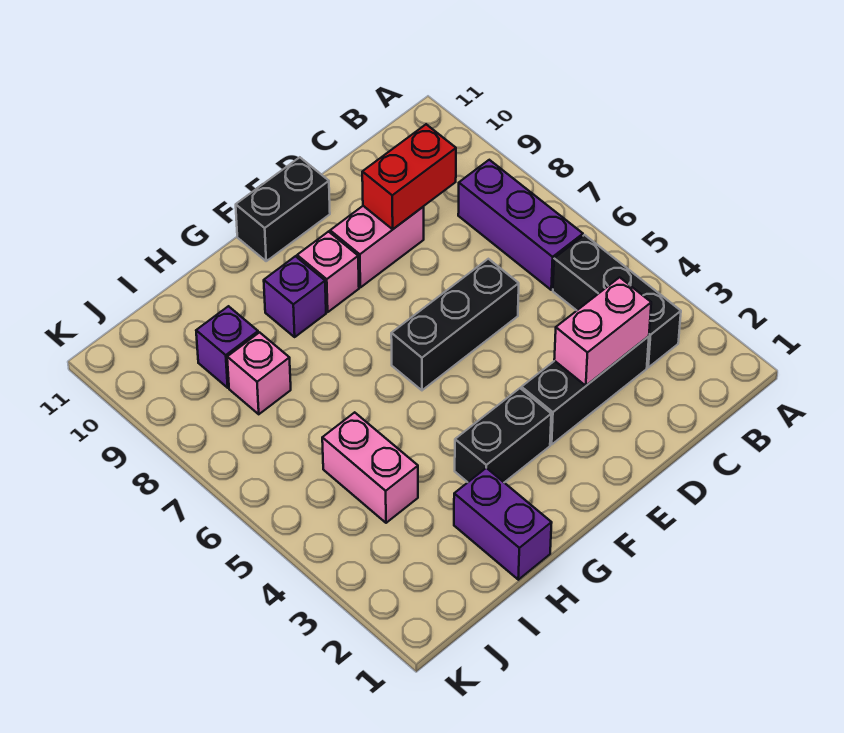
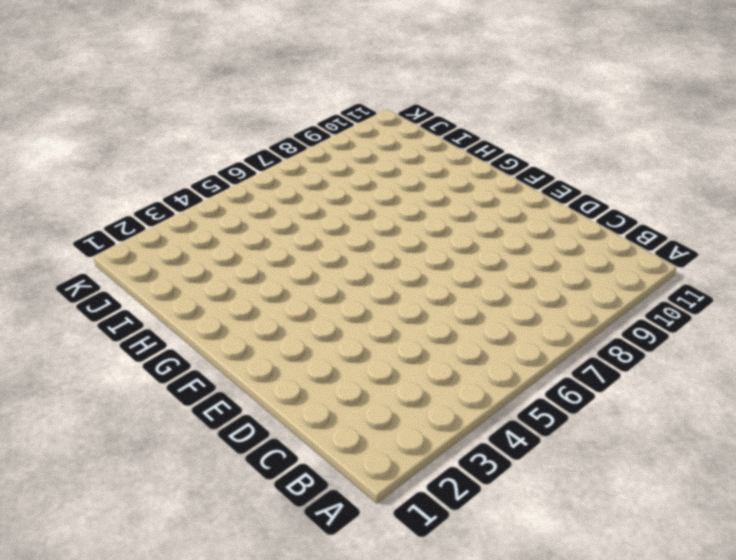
none -> black 1x3 brick [553,235,681,367]
none -> purple 1x3 brick [458,160,583,290]
none -> black 1x3 brick [522,336,649,445]

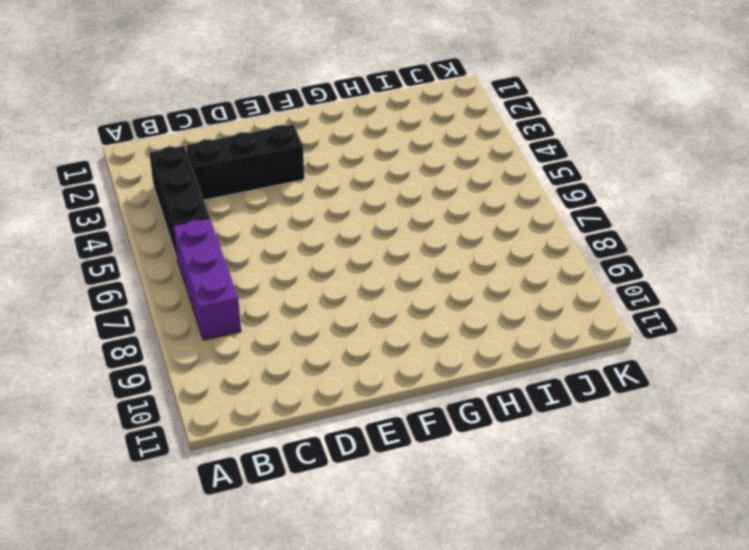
none -> black 1x3 brick [391,259,519,390]
none -> pink 1x2 brick [330,206,424,287]
none -> black 1x2 brick [236,157,330,261]

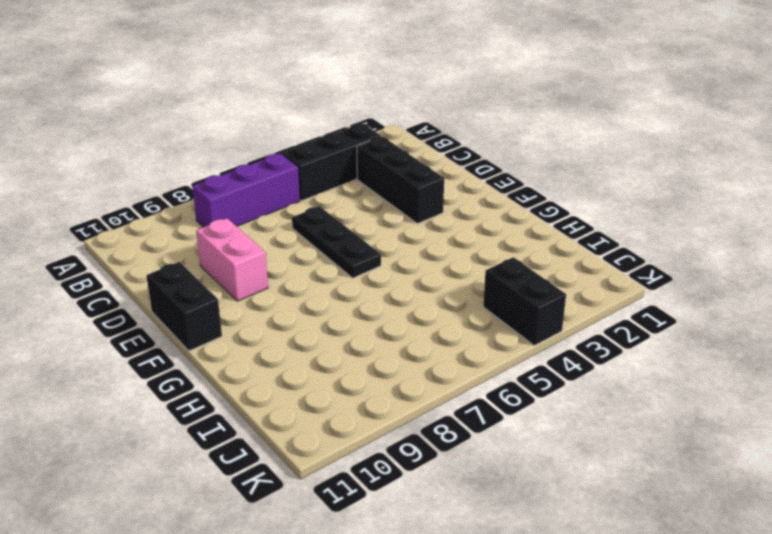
black 1x3 plate [292,206,381,278] -> black 1x3 brick [391,259,519,390]
black 1x2 brick [483,257,566,345] -> black 1x2 brick moved to [455,388,551,482]
none -> pink 1x1 brick [297,232,359,312]
none -> purple 1x1 brick [264,256,326,337]
none -> purple 1x2 brick [454,468,552,580]

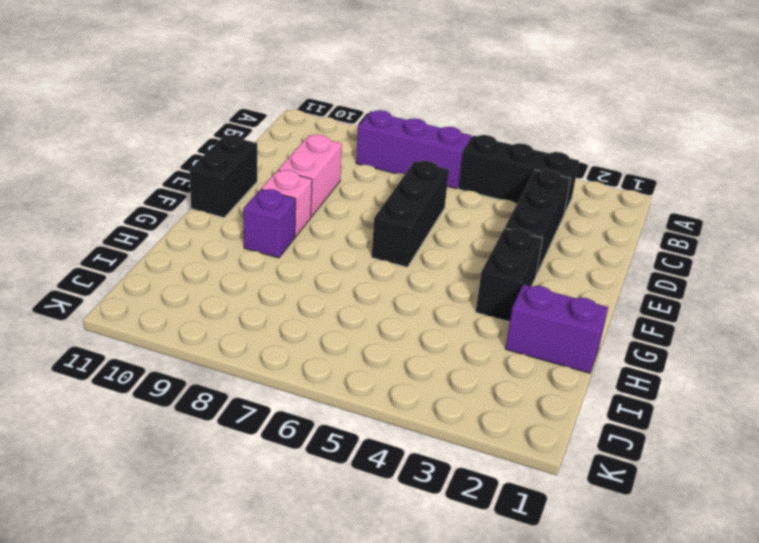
none -> pink 1x2 brick [322,412,418,523]
none -> pink 1x1 brick [227,332,291,414]
none -> purple 1x1 brick [196,306,258,388]

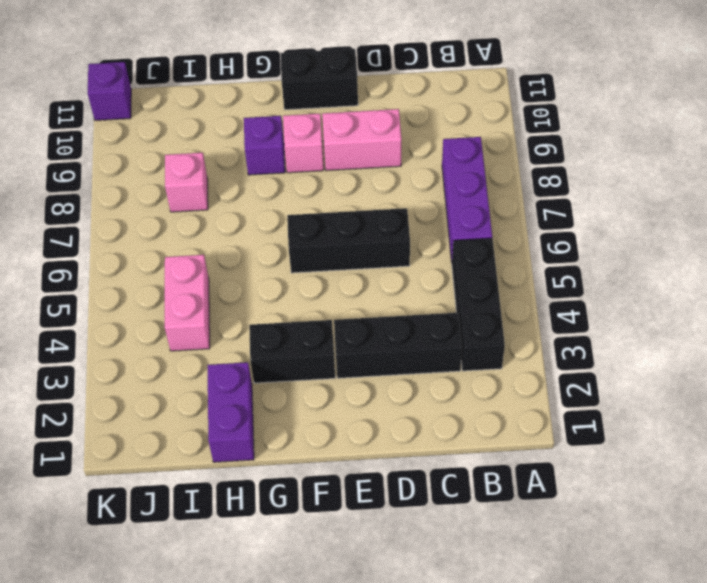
purple 1x1 brick [88,62,131,120] -> purple 1x1 brick moved to [196,306,258,388]
none -> pink 1x2 brick [554,277,651,386]
none -> red 1x2 brick [362,124,456,229]

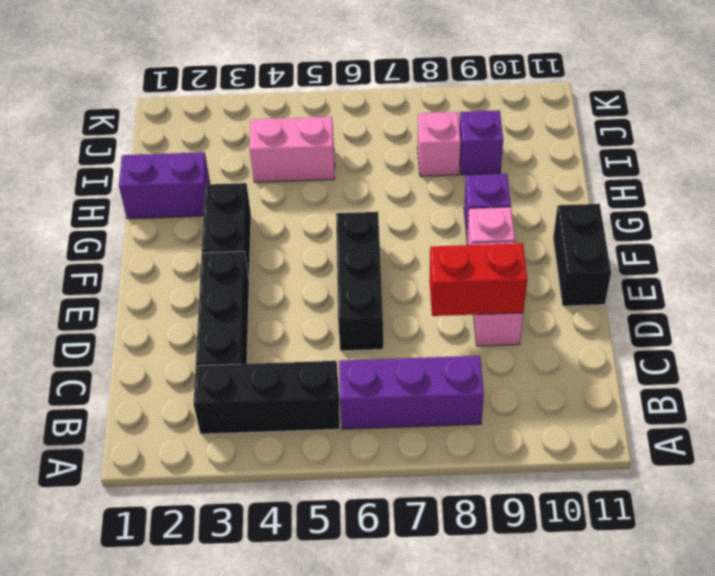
red 1x2 brick [429,243,527,316] -> red 1x2 brick turned to [362,124,456,229]
none -> pink 1x2 brick [554,277,651,386]

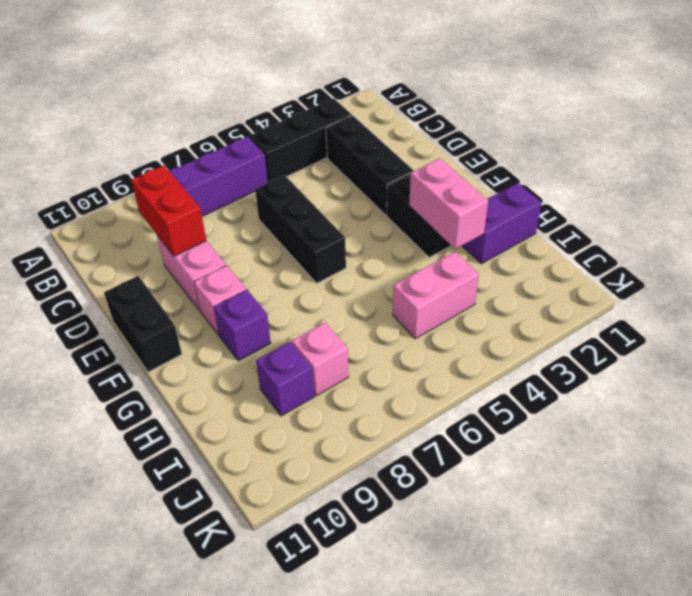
pink 1x2 brick [409,158,488,249] -> pink 1x2 brick moved to [554,277,651,386]

